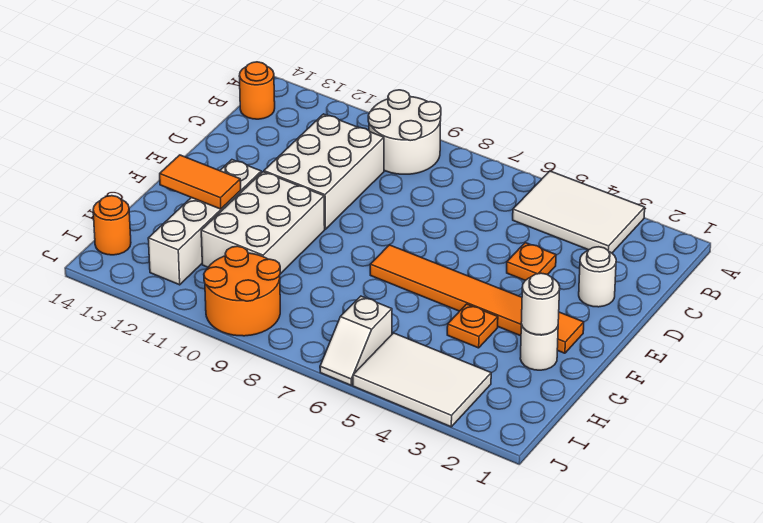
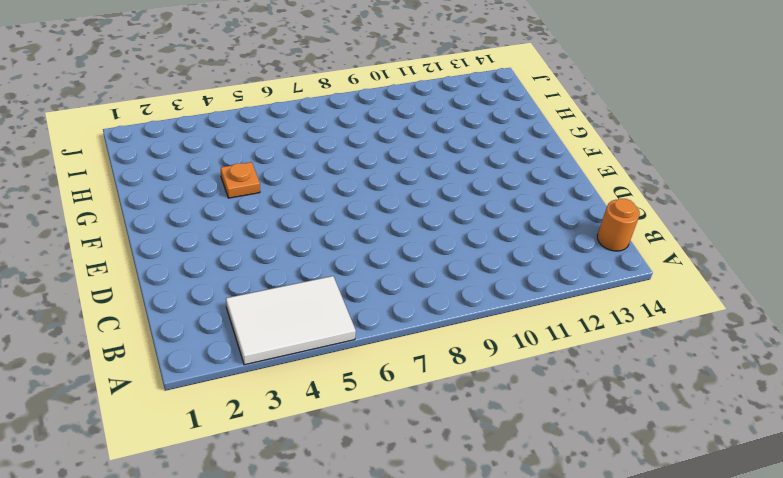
none -> white 2x2 round brick [368,90,441,174]
none -> white 2x3 brick [264,114,384,229]
none -> white 1x1 round brick [579,247,616,307]

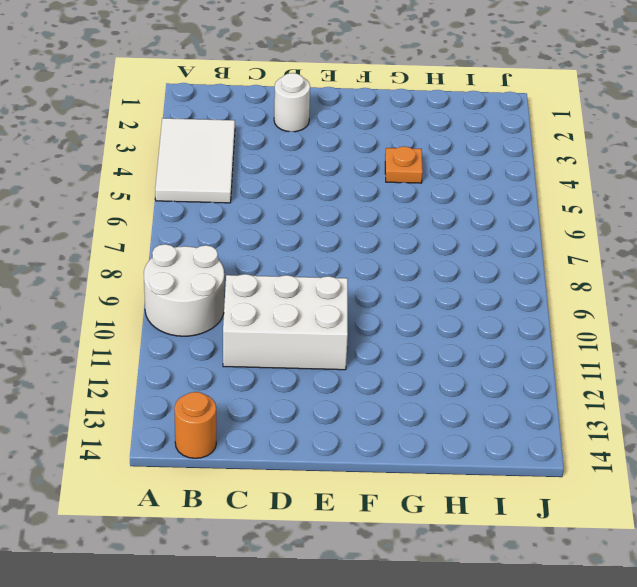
none -> orange 1x1 plate [507,243,556,280]
none -> orange 1x6 tile [370,245,584,353]
none -> white 2x3 brick [201,172,325,274]

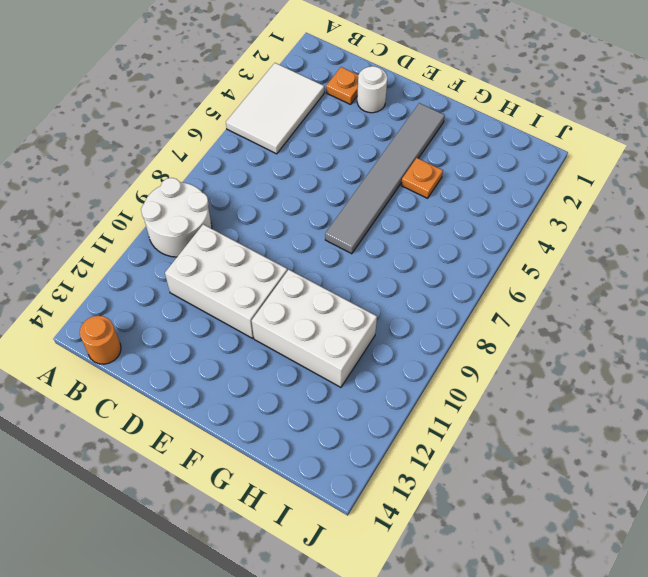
orange 1x1 plate [326,67,358,104] -> orange 1x1 plate moved to [507,243,556,280]
grey 1x6 tile [325,103,445,254] -> orange 1x6 tile [370,245,584,353]
none -> white 1x4 brick [148,160,261,285]
none -> white 1x1 round brick [520,324,558,370]
none -> white 2x3 tile [353,333,491,427]

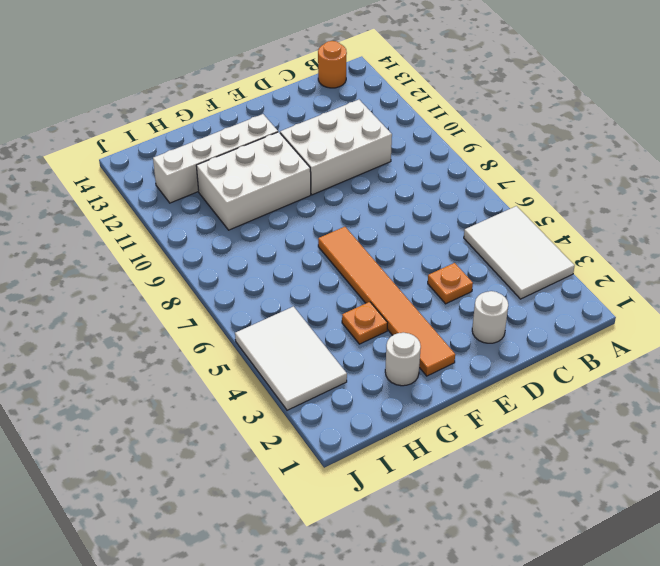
none -> white 2x2 round brick [368,90,441,174]
none -> white 1x2 slope [320,296,392,385]
none -> orange 2x2 round brick [204,246,280,336]

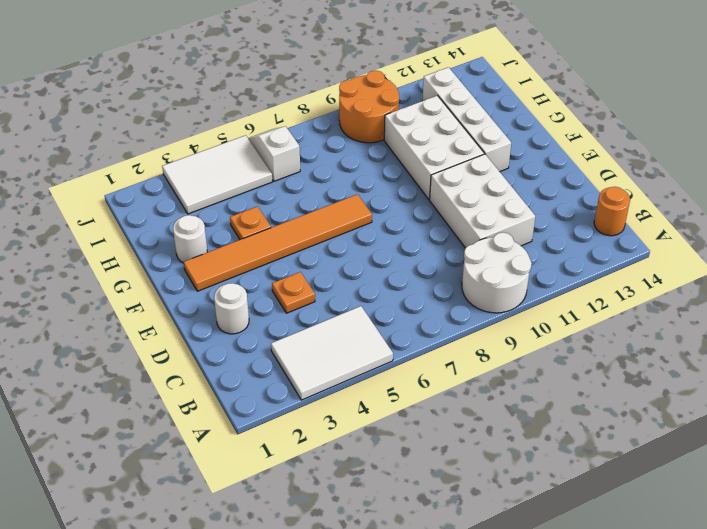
none -> orange 1x1 round brick [93,196,131,255]
none -> white 1x1 round brick [521,273,560,335]
none -> orange 1x2 tile [160,155,241,209]

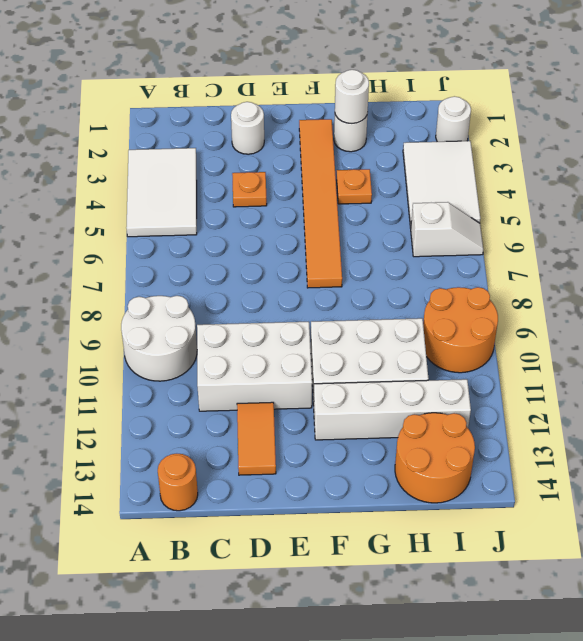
orange 1x2 tile [237,402,276,475] -> orange 1x2 tile moved to [160,155,241,209]
orange 2x2 round brick [395,413,475,503] -> orange 1x1 round brick [93,196,131,255]
white 1x1 round brick [436,96,471,142] -> none

